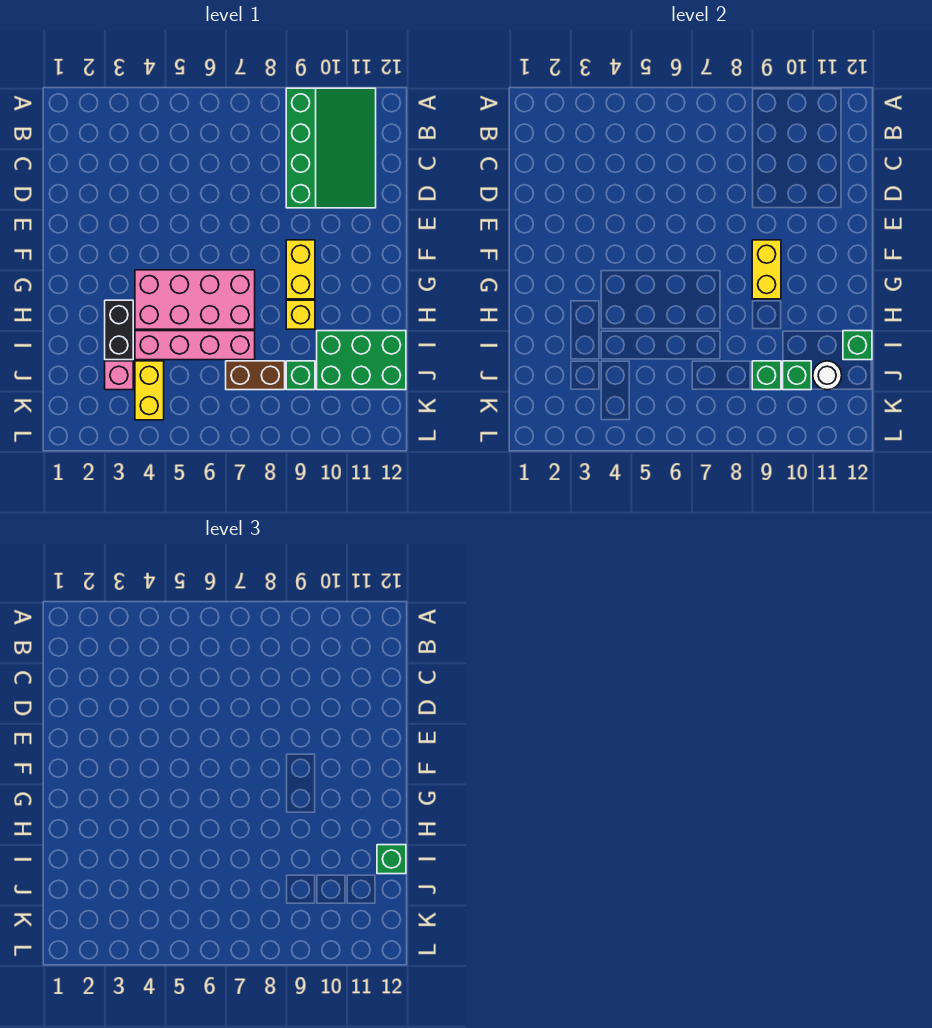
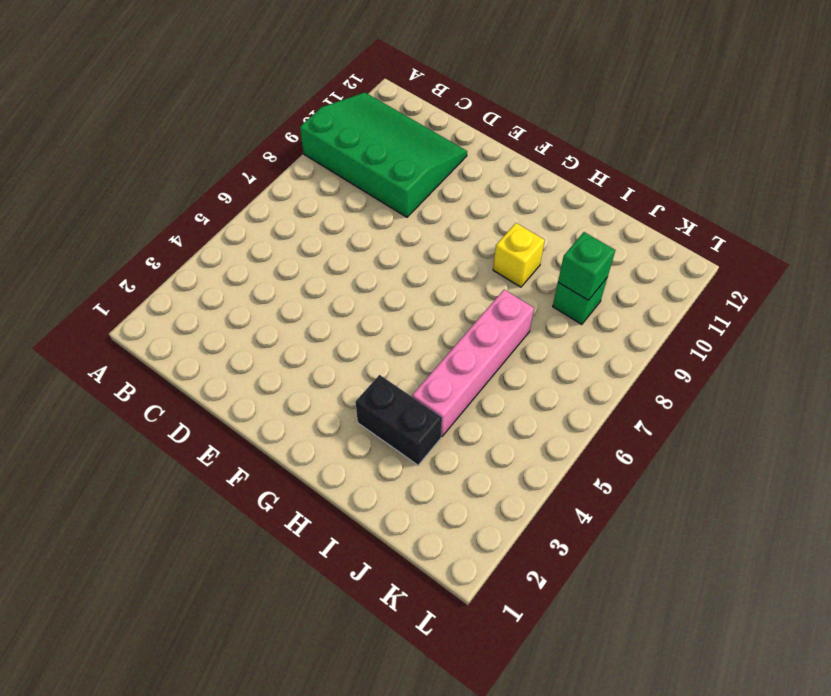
none -> yellow 1x2 brick [286,240,315,299]
none -> pink 2x4 brick [135,270,255,329]
none -> green 2x3 brick [317,331,406,390]

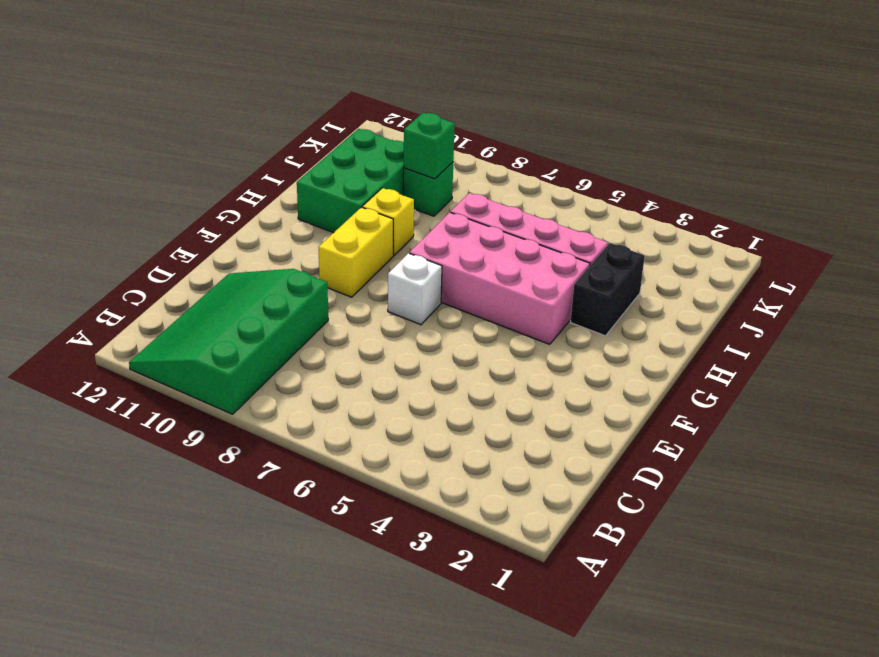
white 1x1 brick [388,253,442,325] -> none
green 2x3 brick [297,129,404,233] -> green 2x3 brick turned to [317,331,406,390]
none -> pink 1x1 brick [105,361,133,390]
none -> yellow 1x2 brick [135,361,164,420]
none -> brown 1x2 brick [226,361,285,390]

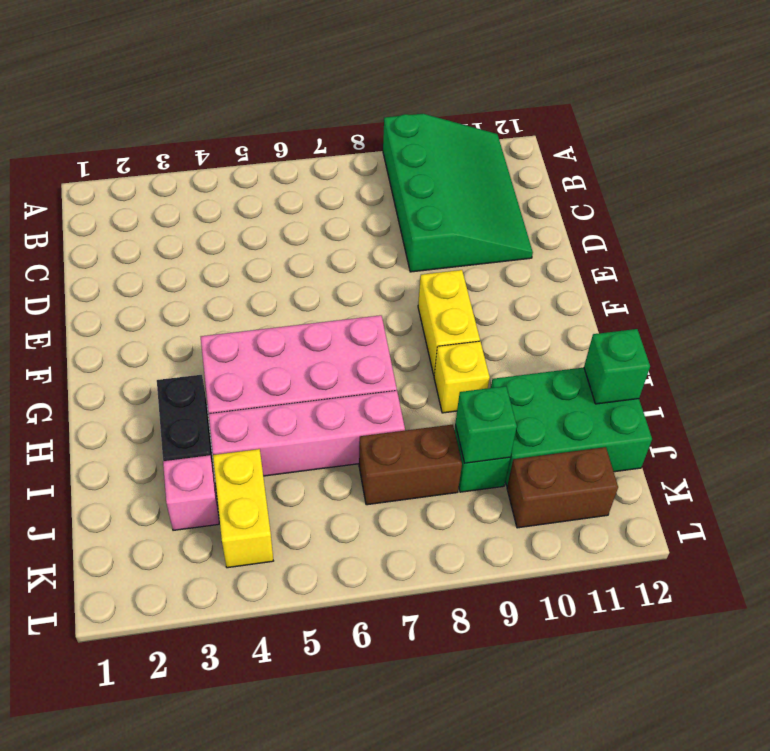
brown 1x2 brick [507,447,618,528] -> none
none -> yellow 1x2 brick [752,240,781,299]
none -> green 1x1 brick [783,361,811,390]
none -> white 1x1 round brick [813,361,842,390]

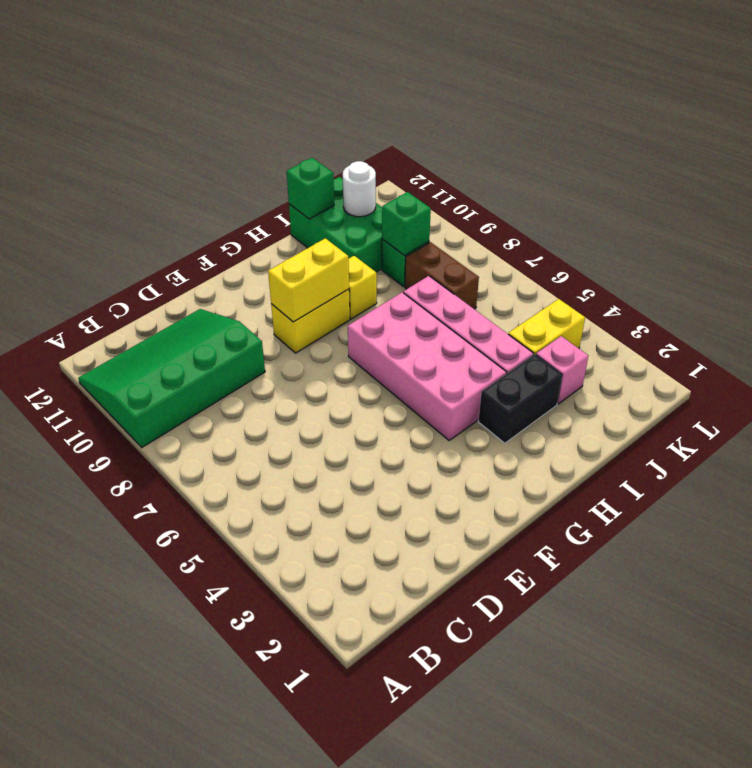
none -> green 1x1 brick [783,361,811,390]
none -> green 1x1 brick [377,845,406,874]

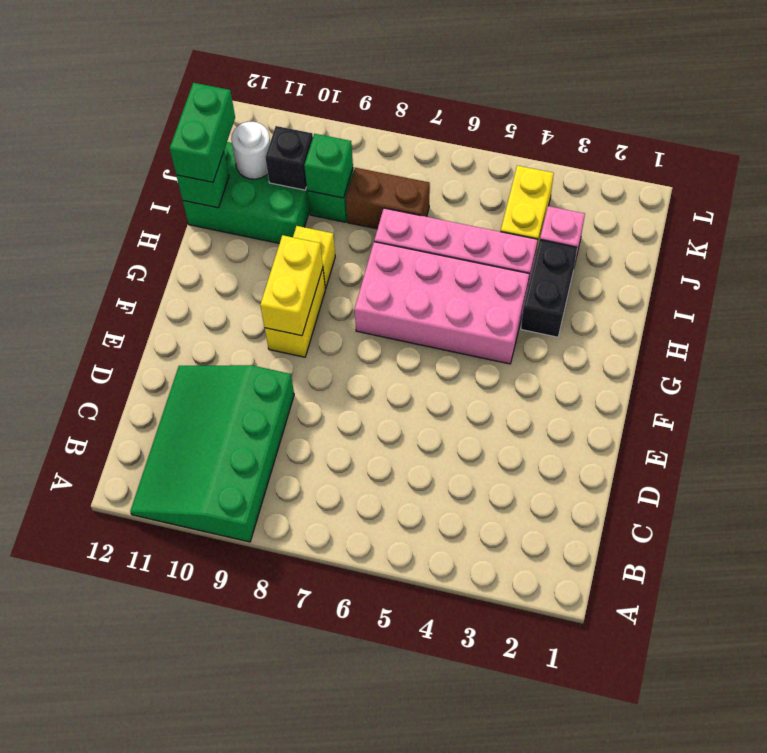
green 1x2 brick [170,83,235,182] -> green 1x1 brick [377,845,406,874]
black 1x1 brick [265,126,313,190] -> green 1x1 brick [783,361,811,390]

